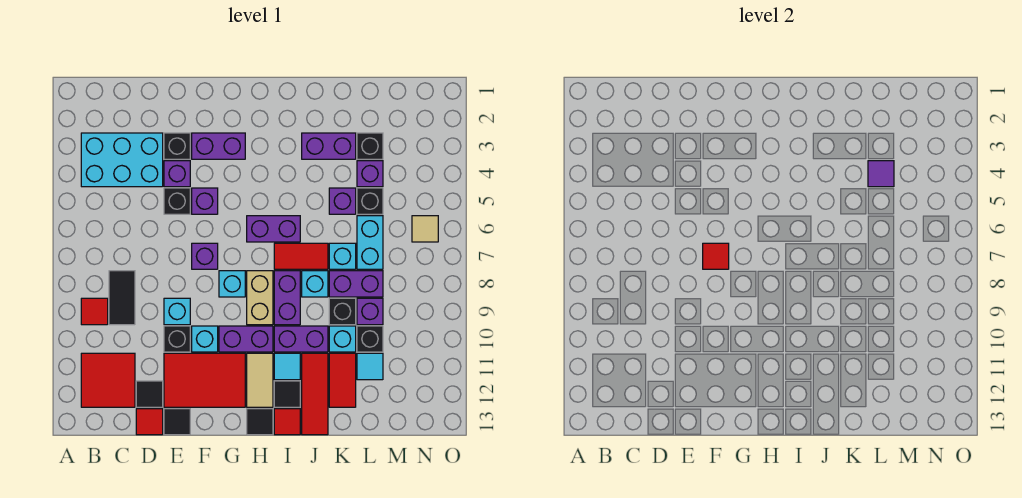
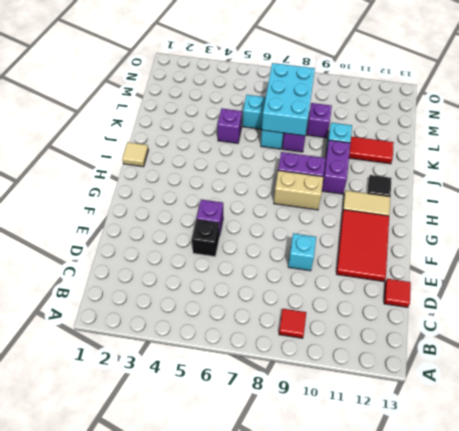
tan 1x1 tile [122,142,148,167] -> tan 1x1 tile moved to [412,216,438,242]
cyan 2x3 brick [262,63,315,136] -> cyan 2x3 brick moved to [81,133,163,187]
none -> red 2x2 tile [81,353,135,407]
none -> black 1x2 tile [109,271,135,325]
none -> black 1x1 tile [136,381,163,407]
none -> black 1x1 brick [164,133,190,159]

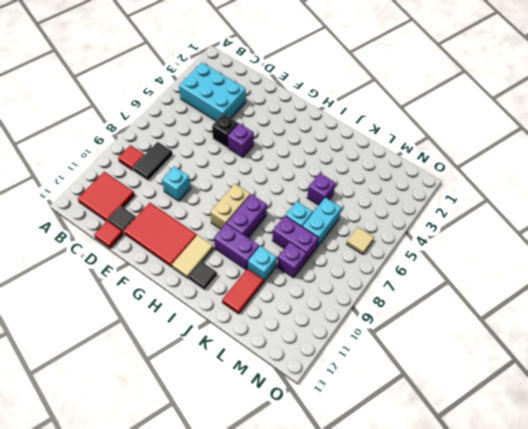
none -> black 1x1 brick [164,133,190,159]
none -> purple 1x1 brick [164,161,190,187]
none -> black 1x1 brick [164,326,190,352]
none -> black 1x1 tile [164,409,190,435]

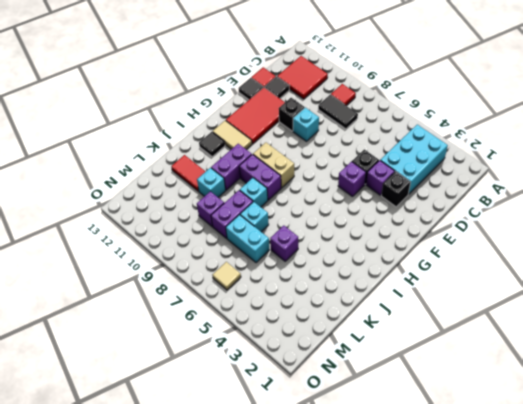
none -> purple 1x2 brick [192,133,245,159]
none -> purple 1x1 brick [192,243,218,269]
none -> cyan 1x1 brick [192,326,218,352]
none -> cyan 1x1 brick [219,271,245,297]

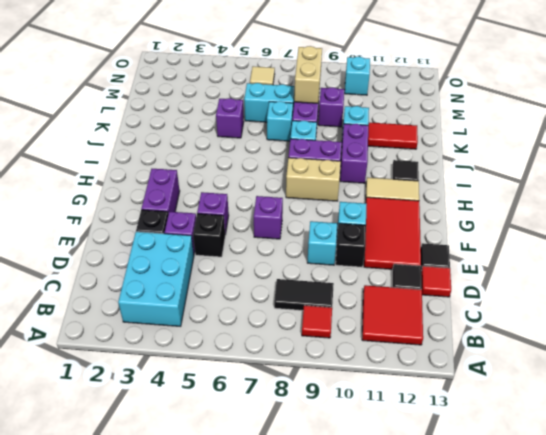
tan 1x2 brick [294,46,322,103] -> none
cyan 1x1 brick [345,57,370,95] -> cyan 1x1 brick moved to [219,271,245,297]
none -> purple 1x2 brick [219,326,273,352]
none -> purple 1x2 brick [247,216,300,242]
none -> black 1x1 tile [247,409,273,435]
none -> red 1x2 tile [274,243,328,269]

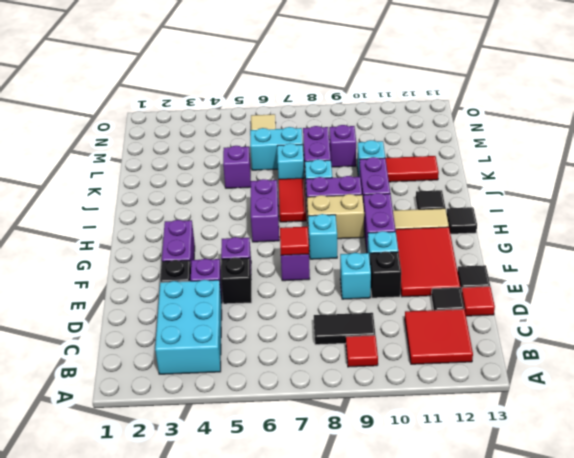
none -> cyan 1x1 tile [274,353,300,380]
none -> red 1x1 tile [274,409,300,435]
none -> purple 1x2 brick [302,133,356,159]
none -> red 1x3 tile [302,353,328,435]

